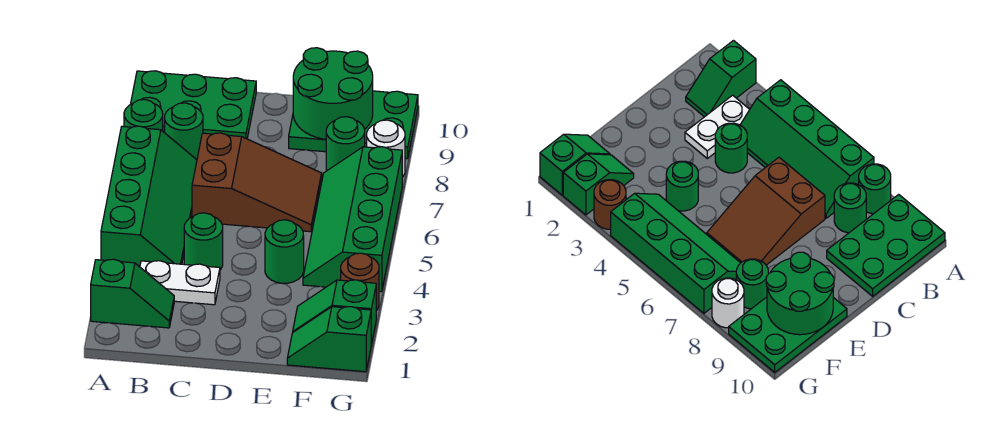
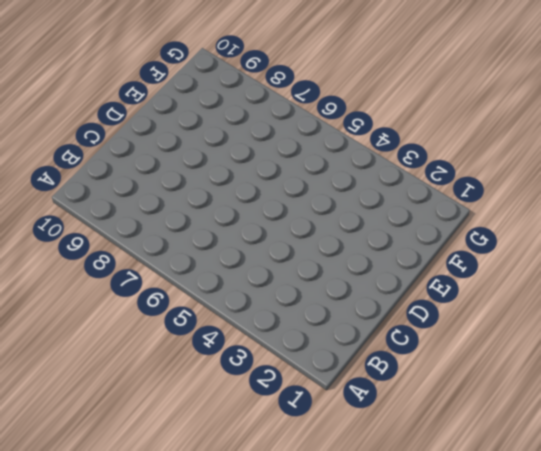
none -> green 1x2 slope [91,259,174,328]
none -> green 2x4 slope [101,126,197,267]
none -> green 1x1 round brick [124,100,163,131]

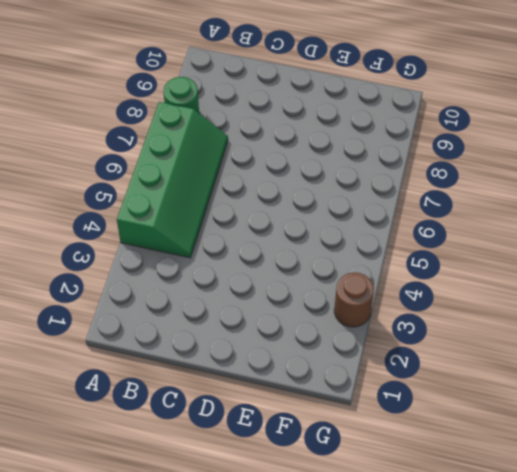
none -> green 1x2 slope [91,259,174,328]
none -> green 2x3 plate [131,71,256,139]
none -> white 1x2 plate [140,261,220,305]

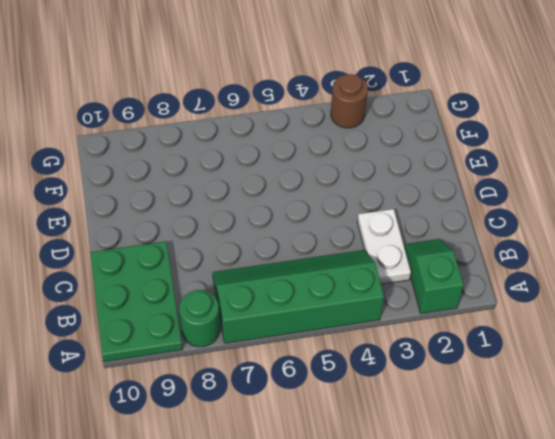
none -> green 1x1 round brick [165,103,203,160]
none -> green 1x1 round brick [184,213,223,270]
none -> brown 2x3 slope [192,133,322,232]

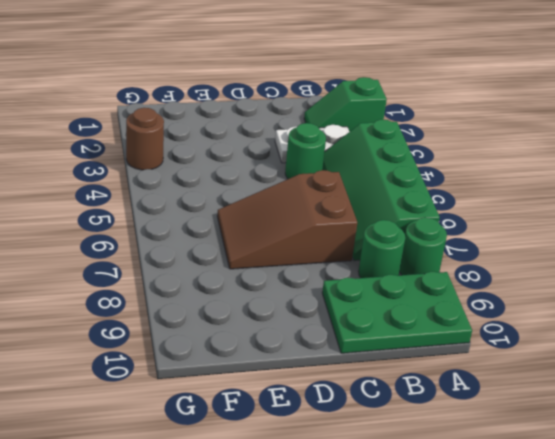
none -> green 1x1 round brick [265,220,304,283]
none -> green 2x3 plate [289,91,418,159]
none -> green 1x2 slope [287,307,371,372]

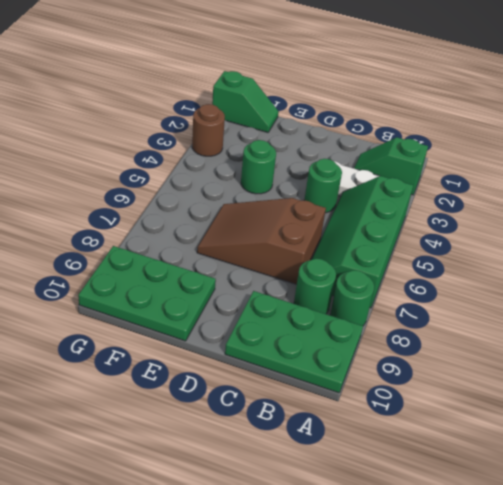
none -> green 1x2 slope [293,280,376,345]
none -> green 2x4 slope [303,147,402,292]
none -> green 1x1 round brick [326,117,365,170]

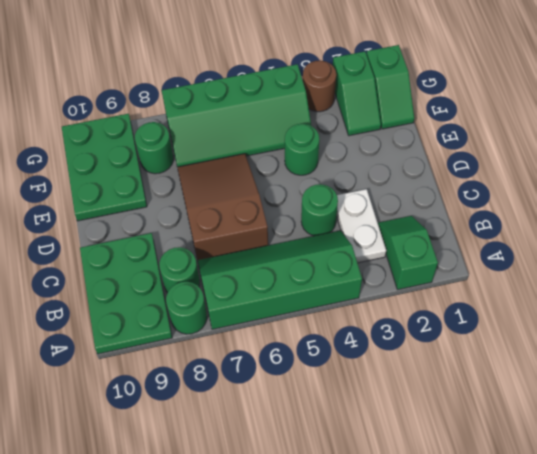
none -> white 1x1 round brick [367,120,405,177]
none -> green 2x2 round brick [293,48,373,139]

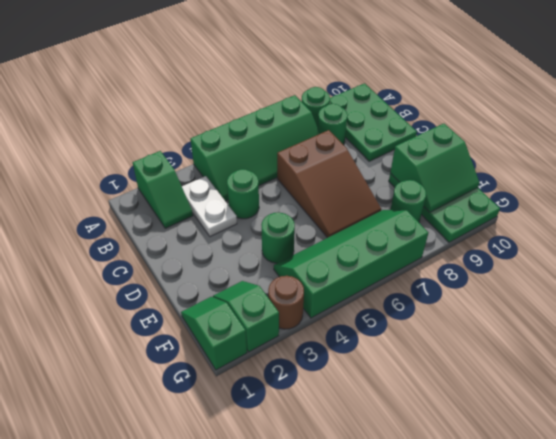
green 2x2 slope [390,123,479,212] -> green 2x2 round brick [293,48,373,139]
none -> white 1x1 round brick [367,120,405,177]

